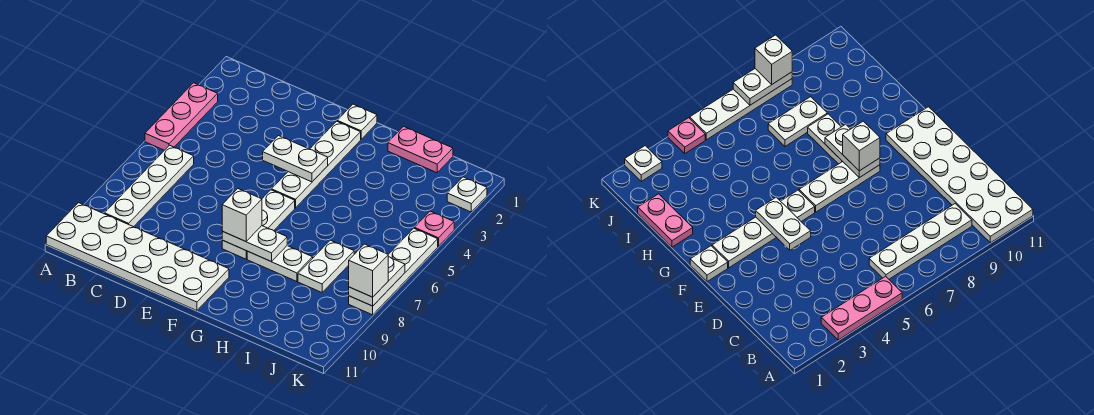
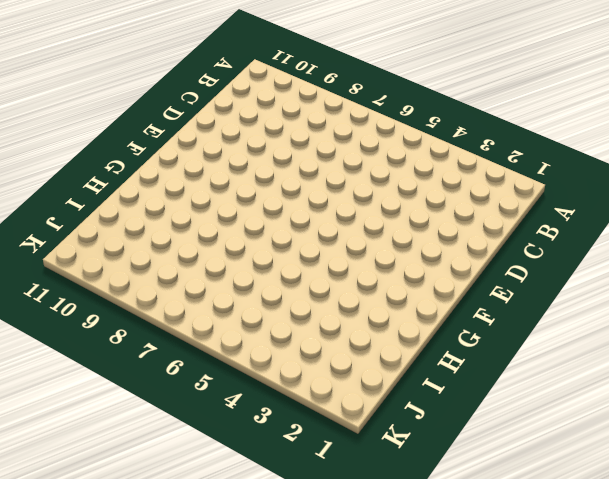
none -> pink 1x3 plate [145,83,218,150]
none -> white 2x6 plate [46,203,229,311]
none -> white 1x4 plate [105,145,194,227]

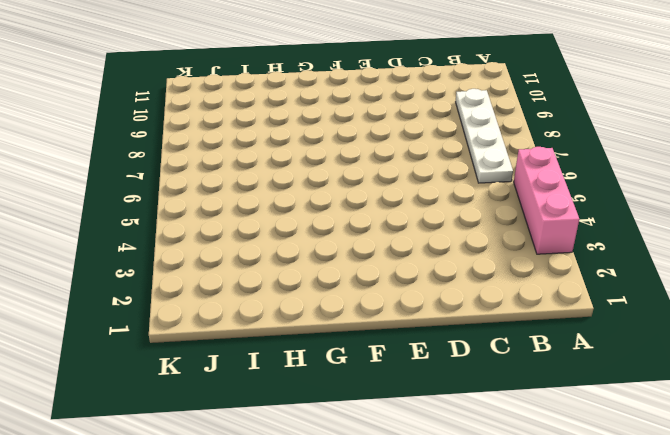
pink 1x3 brick [514,147,579,254] -> pink 1x3 plate [145,83,218,150]
none -> white 2x6 plate [46,203,229,311]
none -> white 1x1 plate [337,104,377,139]
none -> white 1x4 plate [271,121,361,208]

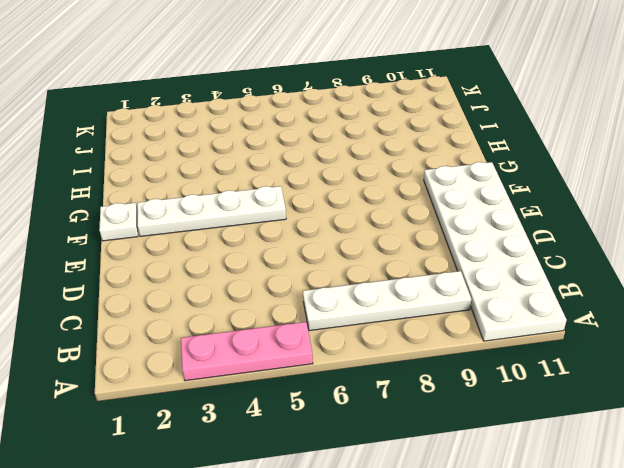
none -> white 1x3 plate [222,190,295,259]
none -> white 1x2 plate [247,246,313,282]
none -> pink 1x2 plate [388,126,453,173]

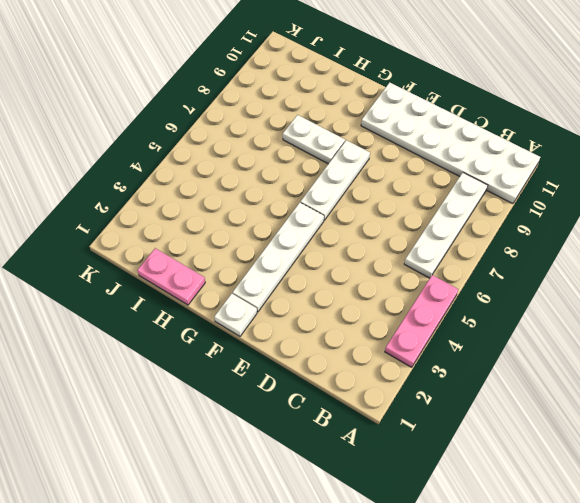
none -> white 1x2 plate [298,240,354,292]
none -> white 1x1 plate [447,177,487,212]
none -> pink 1x1 plate [414,211,454,246]

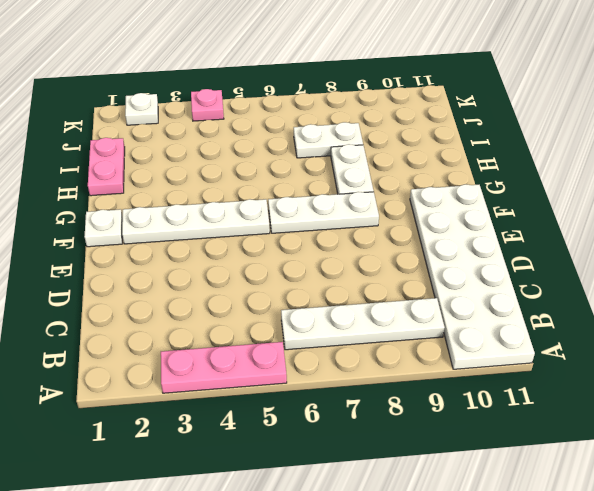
none -> white 1x4 plate [349,228,438,315]
none -> white 1x2 plate [263,136,328,182]
none -> white 1x2 plate [222,226,287,261]

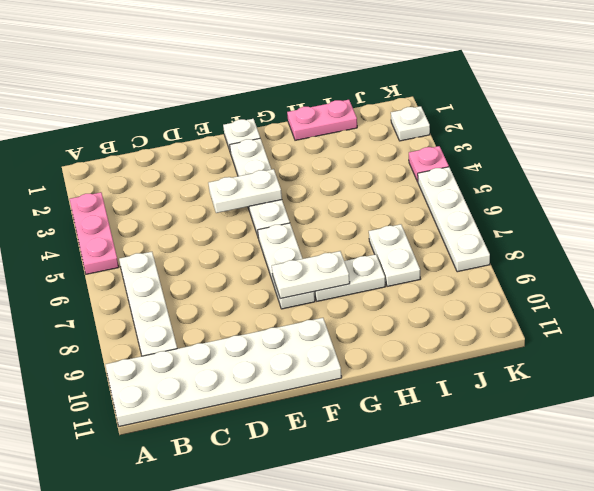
none -> white 1x2 plate [349,257,405,306]
none -> white 1x1 brick [222,189,262,241]
none -> white 1x1 brick [349,244,388,297]

